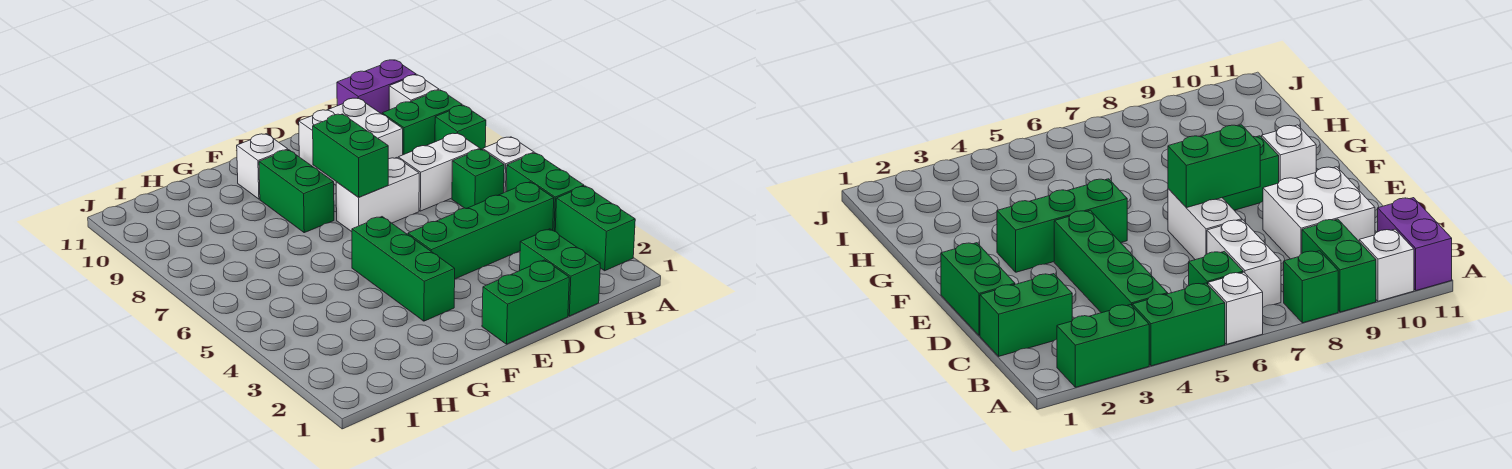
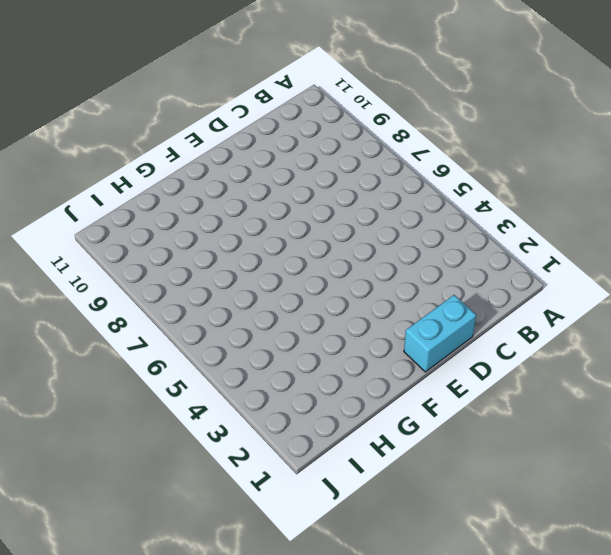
cyan 1x2 brick [404,295,476,372] -> green 1x2 brick [482,260,569,344]
none -> green 1x2 brick [555,186,635,271]
none -> green 1x2 brick [506,153,584,231]
none -> white 1x1 brick [483,137,534,193]

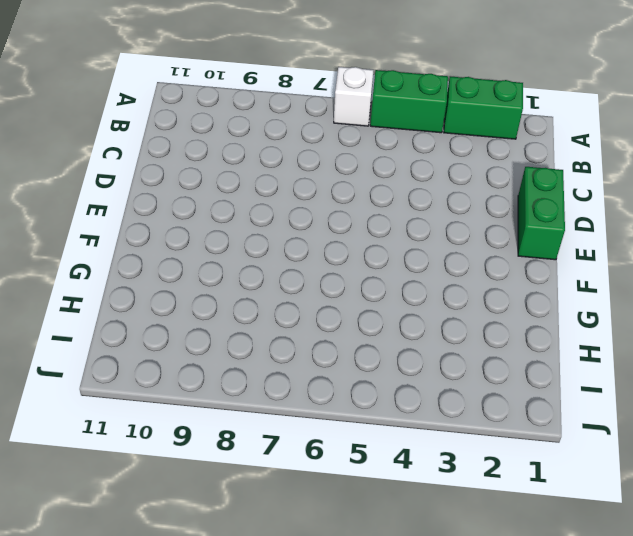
none -> green 1x1 brick [435,105,486,150]
none -> green 1x2 brick [382,90,462,155]
none -> white 1x1 brick [389,75,439,110]

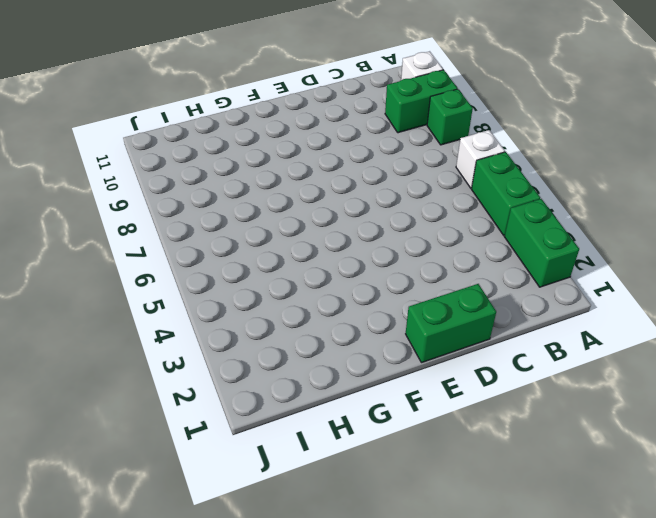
none -> purple 1x2 brick [337,60,416,114]
none -> green 1x4 brick [408,182,554,279]
none -> green 1x1 brick [452,149,504,208]

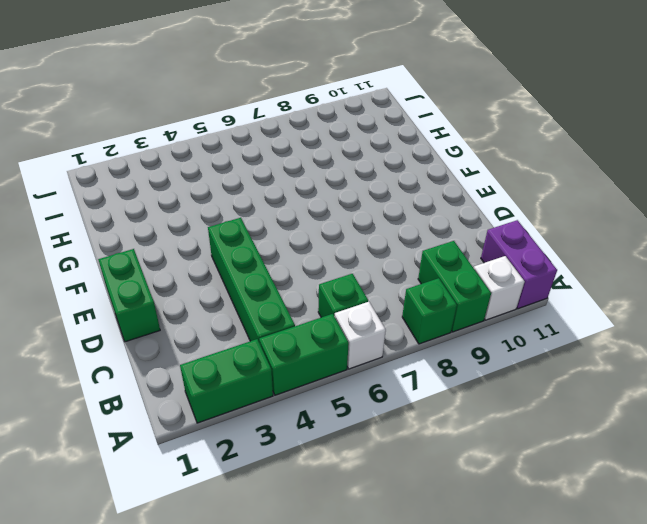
none -> white 1x2 brick [398,133,480,211]
none -> green 1x2 brick [520,229,600,316]
none -> white 2x2 brick [299,98,403,185]

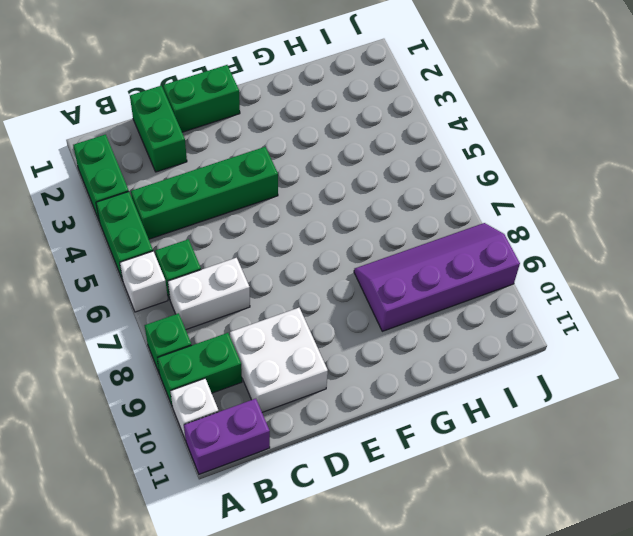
purple 2x4 slope [354,223,520,331] -> none
none -> white 1x2 brick [336,158,419,232]
none -> green 1x3 brick [352,217,455,321]
none -> green 1x2 brick [259,150,334,233]

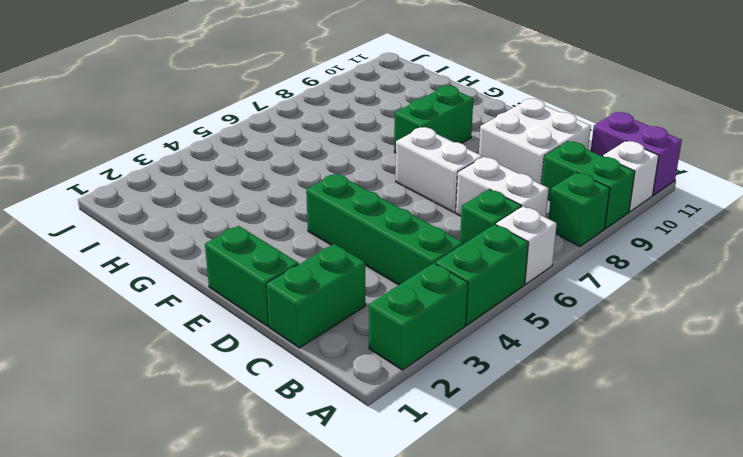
none -> green 1x3 brick [352,217,455,321]
none -> white 1x1 brick [237,134,288,199]
none -> green 1x2 brick [313,114,388,197]

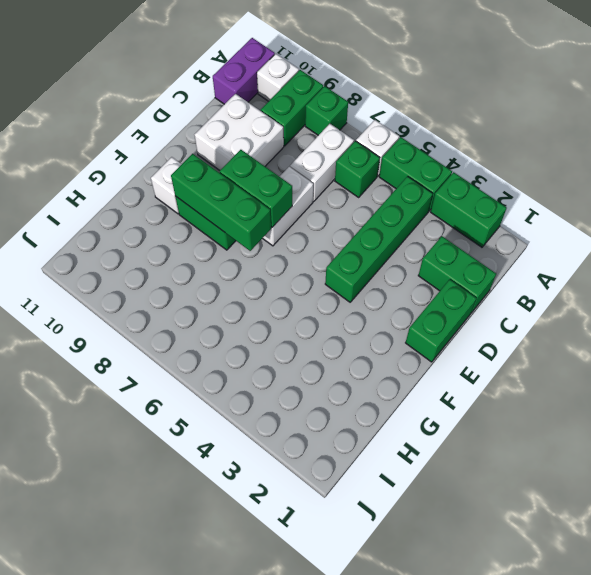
green 1x3 brick [171,154,271,251] -> green 1x3 brick moved to [352,217,455,321]

